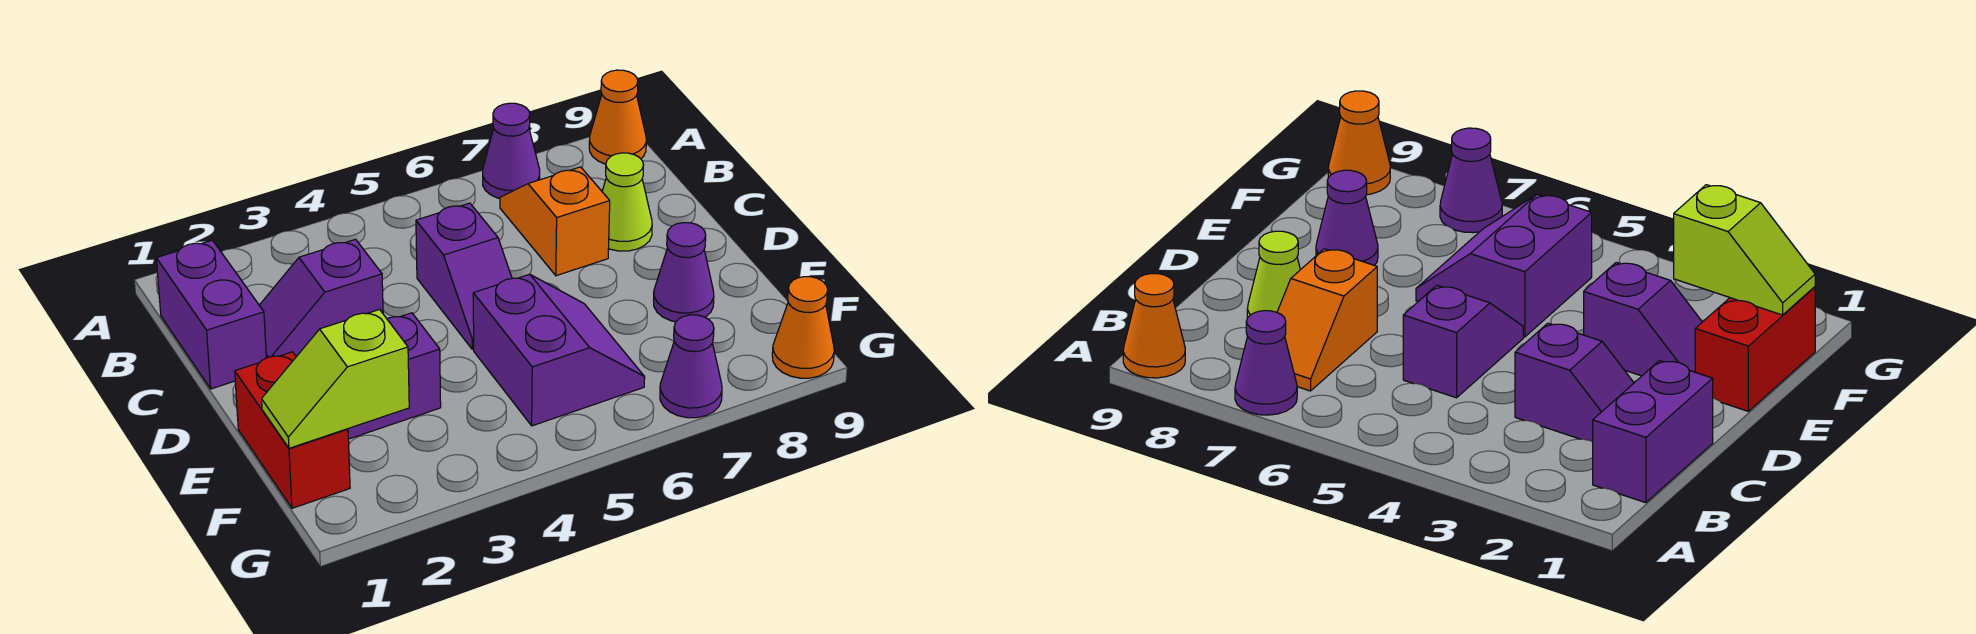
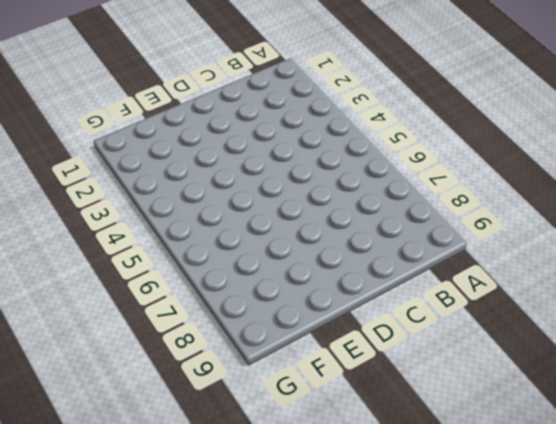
none -> purple 1x1 cone [483,103,540,199]
none -> orange 1x1 cone [589,70,646,164]
none -> purple 1x2 brick [156,240,266,389]

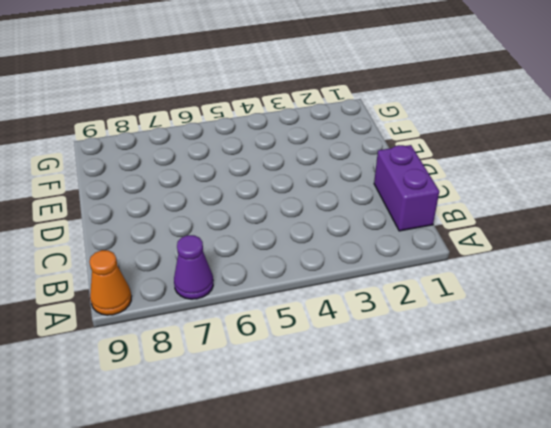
none -> orange 1x2 slope [500,167,610,276]
none -> purple 1x2 slope [259,239,383,358]
none -> purple 1x2 slope [416,203,512,349]

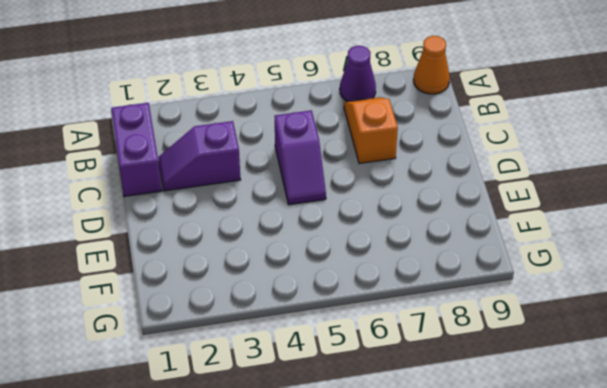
none -> lime 1x1 cone [602,153,652,251]
none -> red 1x2 brick [235,352,350,508]
none -> purple 1x2 slope [348,313,441,439]

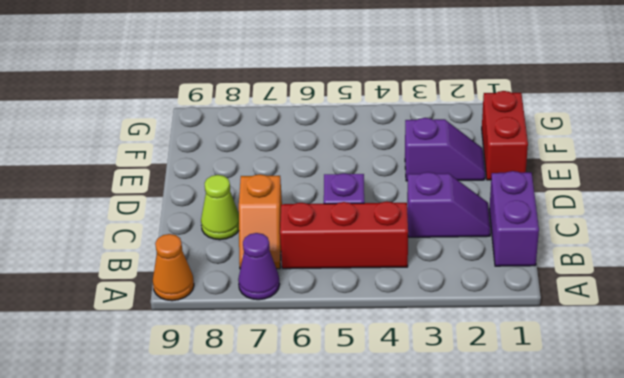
red 1x3 brick [280,201,408,269] -> none
none -> purple 2x2 slope [473,274,645,426]
none -> purple 1x1 cone [653,223,714,322]
none -> purple 1x1 cone [660,315,722,418]

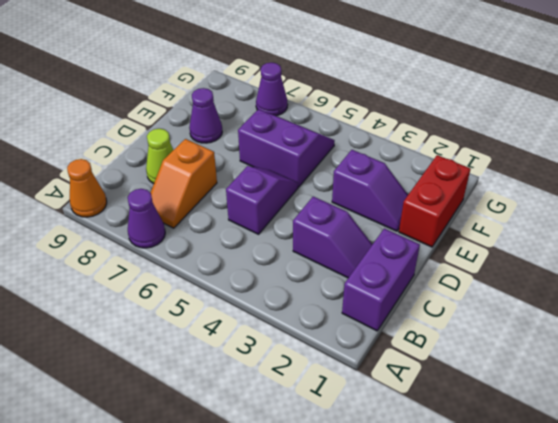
purple 2x2 slope [238,110,335,187] -> purple 2x2 slope turned to [473,274,645,426]
none -> orange 1x1 cone [772,277,834,378]
none -> lime 1x2 slope [262,310,409,448]

